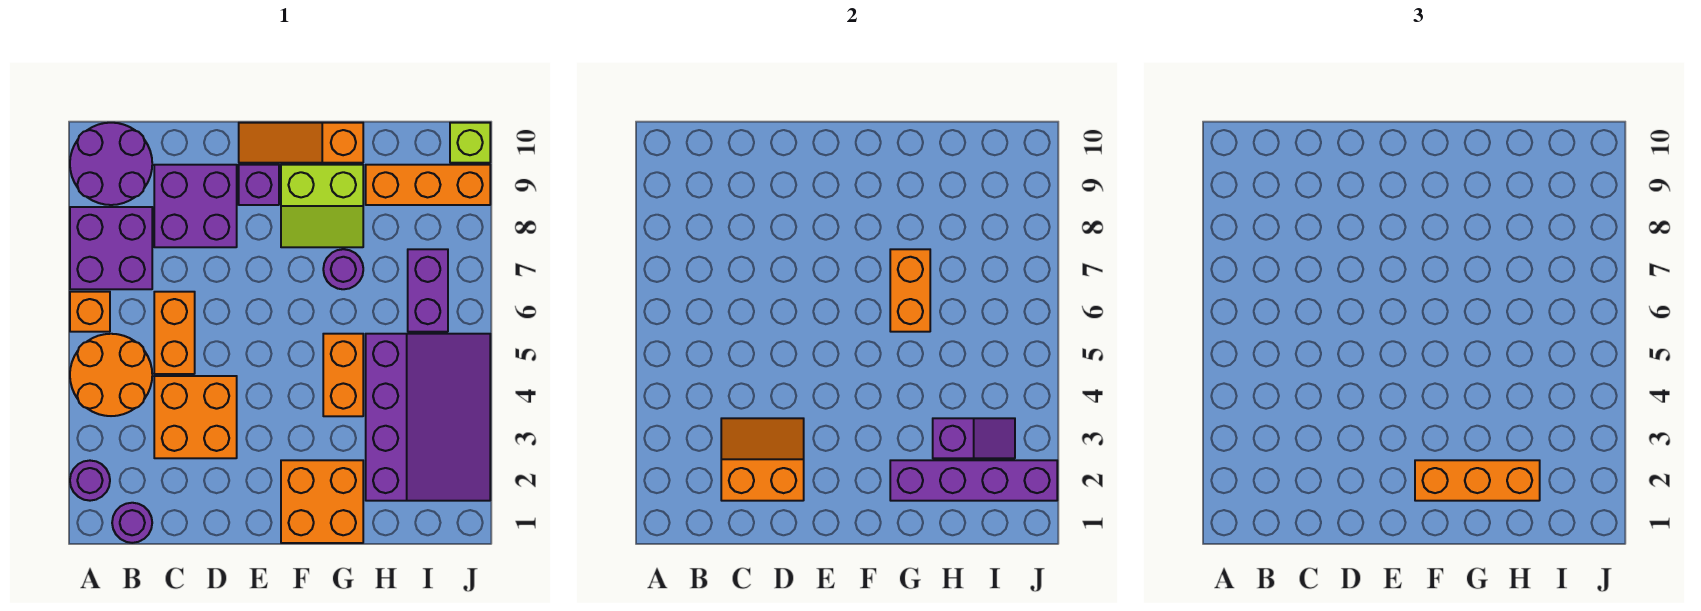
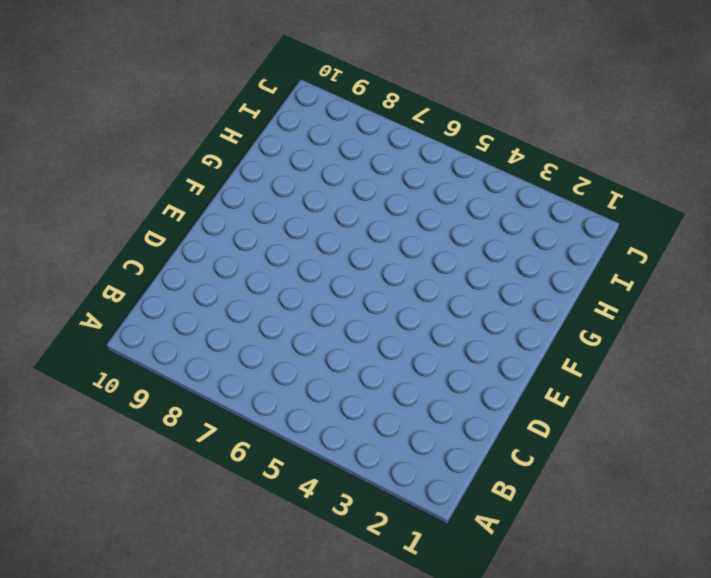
none -> purple 1x1 round brick [70,461,110,501]
none -> orange 2x2 round brick [70,334,152,416]
none -> orange 1x1 brick [70,292,110,332]

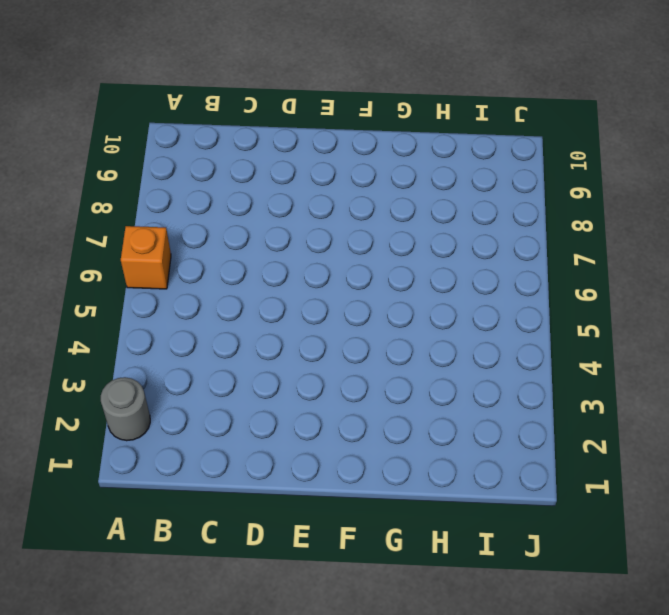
grey 1x1 round brick [101,377,150,441] -> purple 1x1 round brick [70,461,110,501]
none -> orange 2x2 round brick [70,334,152,416]
none -> purple 2x2 brick [70,207,152,289]
none -> purple 2x2 round brick [70,123,152,205]

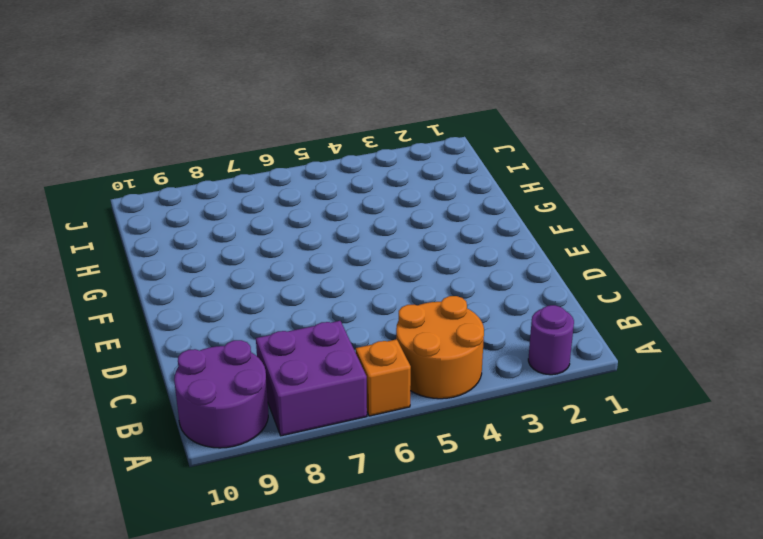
none -> purple 1x1 round brick [112,503,152,543]
none -> orange 2x2 brick [154,376,237,458]
none -> orange 1x2 brick [154,292,195,374]

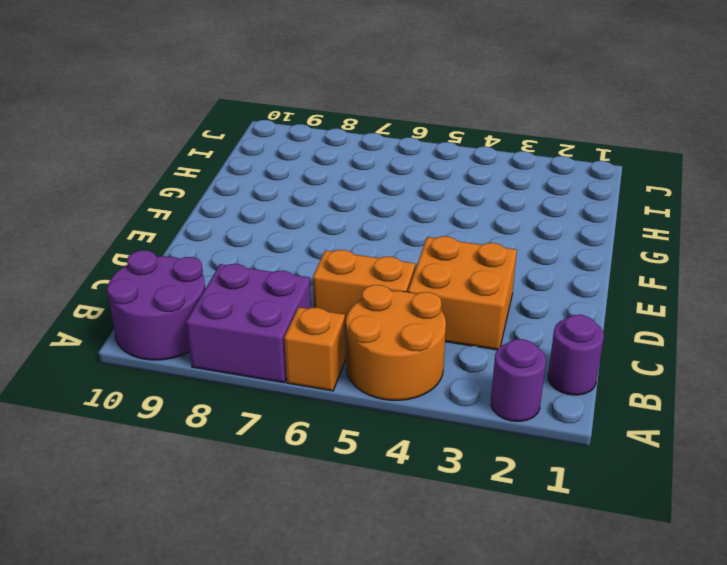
none -> purple 2x2 brick [154,165,237,247]
none -> purple 1x1 brick [239,165,279,205]
none -> orange 1x3 slope [239,123,363,163]

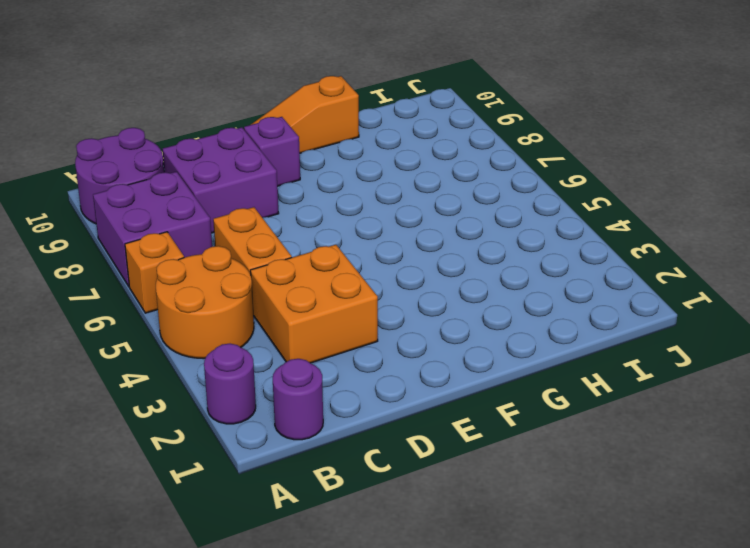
none -> orange 2x2 brick [281,460,363,543]
none -> lime 2x2 slope [281,165,363,247]
none -> orange 1x2 brick [323,334,363,416]

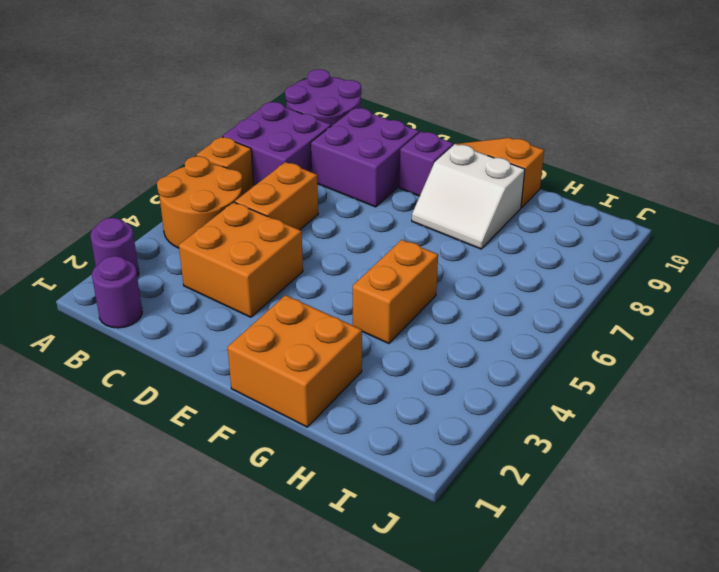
white 2x2 slope [412,144,525,249] -> lime 2x2 slope [281,165,363,247]
none -> purple 1x1 round brick [323,249,363,289]
none -> purple 3x4 slope [366,334,490,501]
none -> orange 1x3 brick [366,165,490,205]

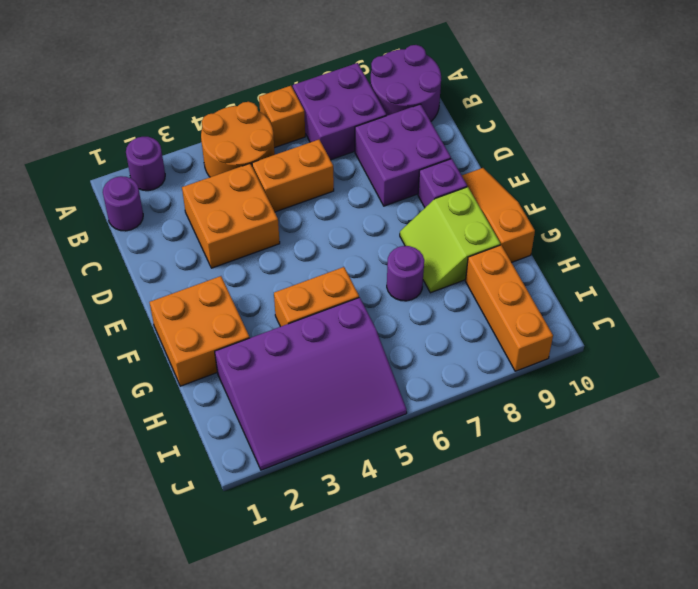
none -> purple 1x2 brick [408,249,448,332]
none -> lime 1x1 brick [450,123,490,163]
none -> orange 2x2 slope [721,418,804,501]

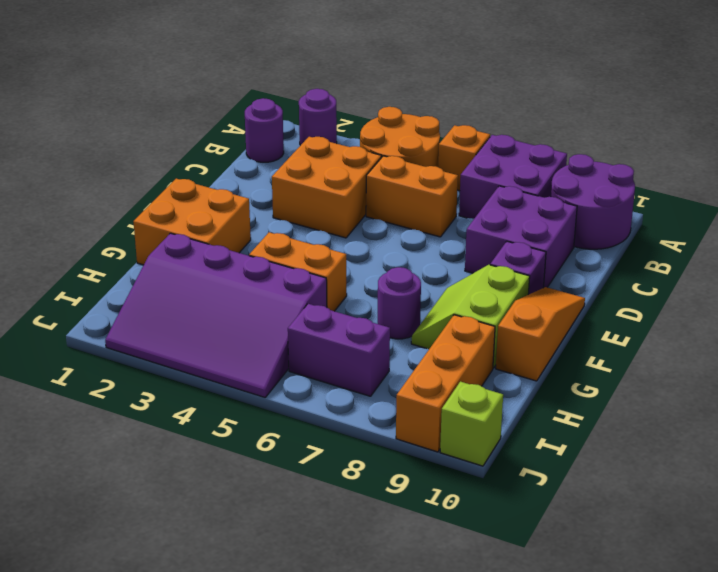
none -> orange 2x2 slope [721,418,804,501]
none -> purple 1x4 brick [890,460,1057,501]
none -> orange 1x2 brick [890,249,930,332]

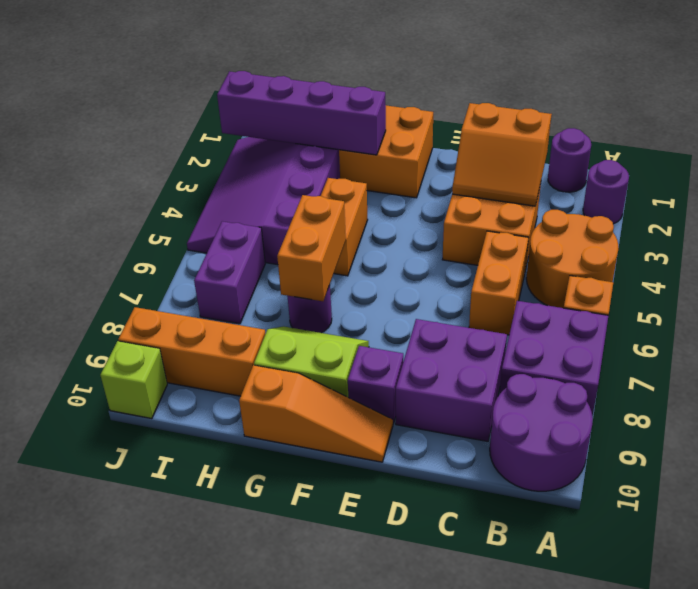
none -> purple 1x2 slope [933,418,1015,458]
none -> orange 1x3 brick [1415,460,1540,501]

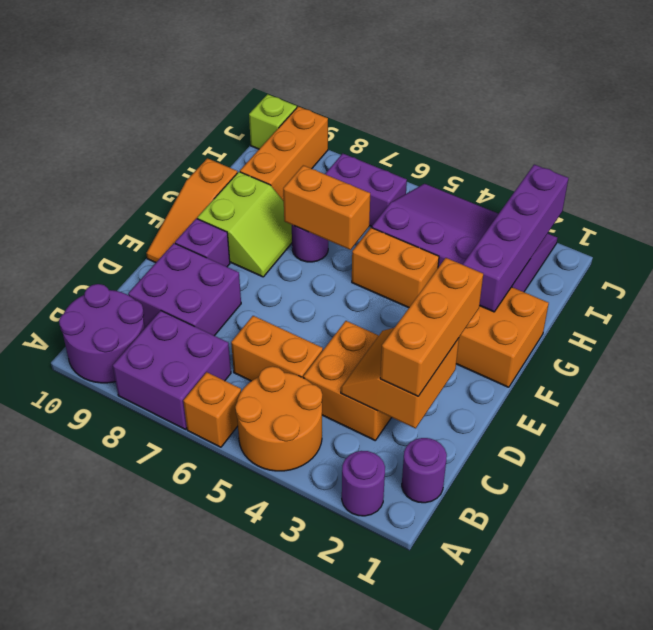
orange 1x3 brick [380,258,483,396] -> orange 1x3 brick moved to [1415,460,1540,501]
none -> purple 1x2 slope [933,418,1015,458]

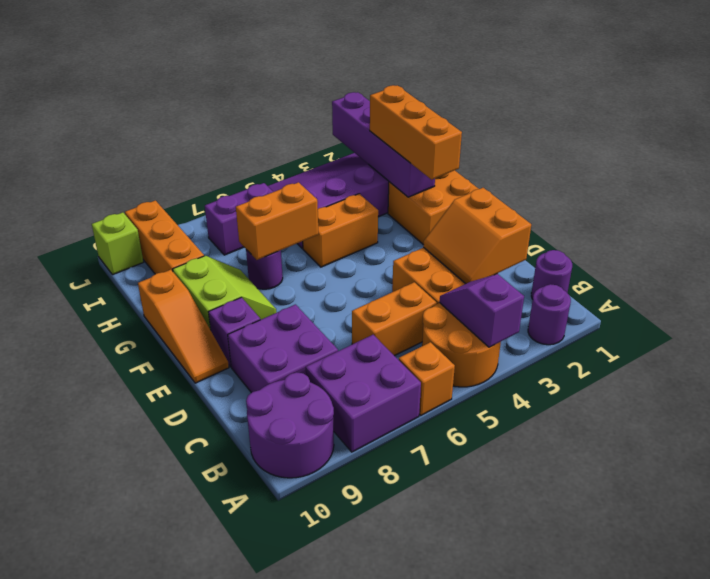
purple 1x2 slope [439,274,524,347] -> purple 1x2 slope moved to [933,418,1015,458]

